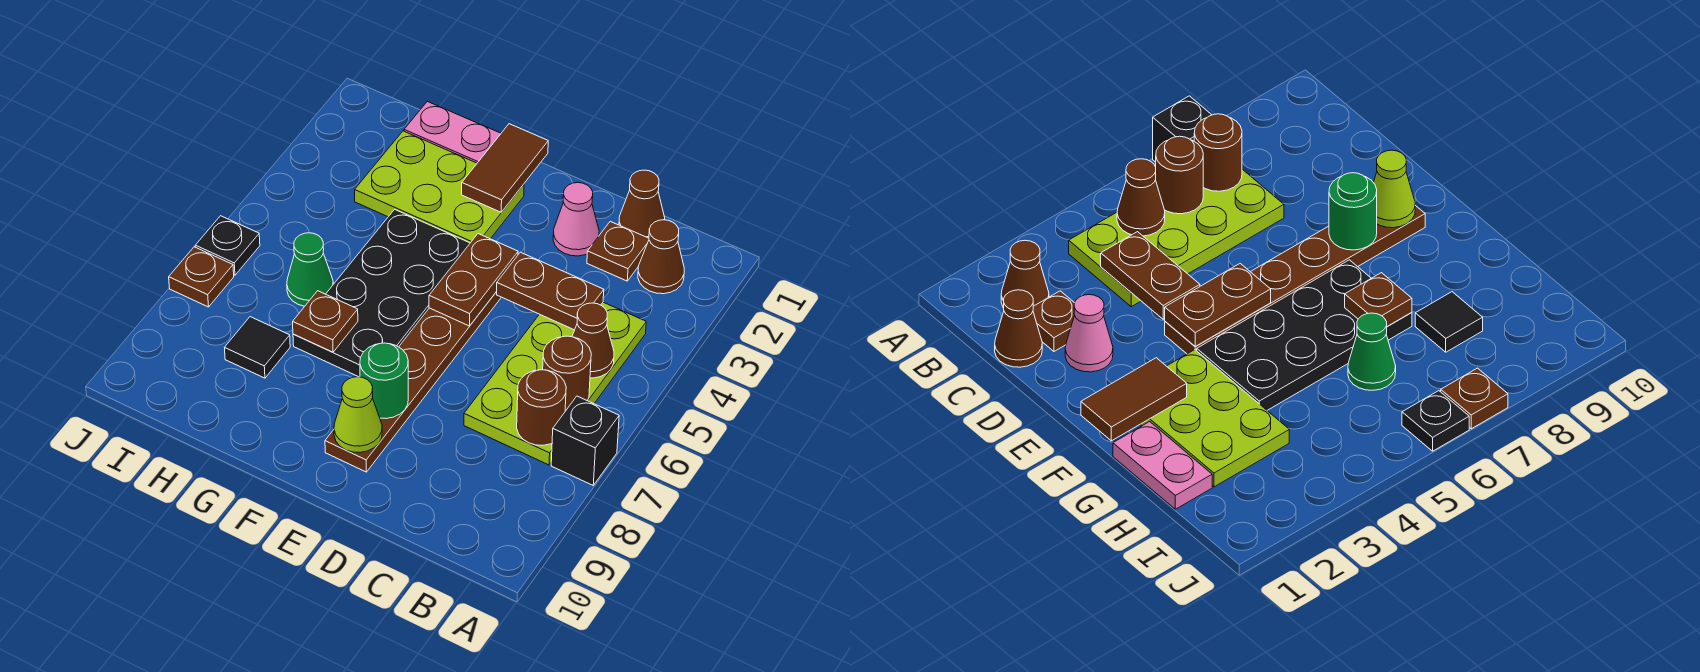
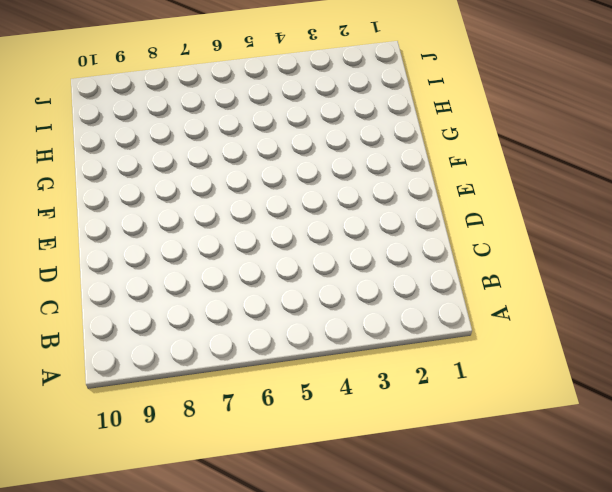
none -> black 1x1 brick [551,396,619,485]
none -> brown 1x1 cone [638,220,684,294]
none -> lime 2x4 plate [464,302,646,465]

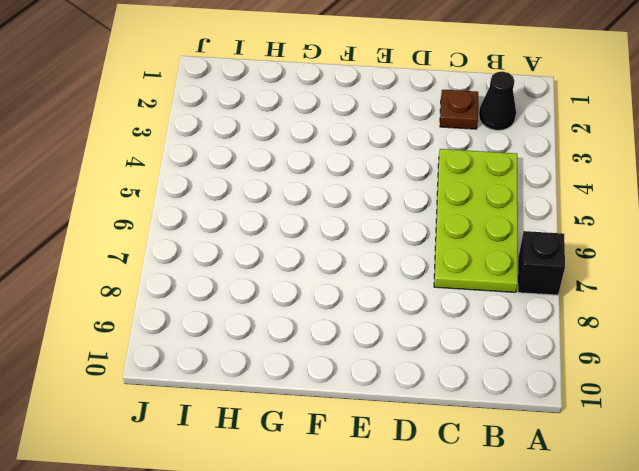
black 1x1 cone [479,71,516,130] -> brown 1x1 cone [638,220,684,294]
none -> brown 1x1 cone [619,170,665,238]
none -> pink 1x1 cone [553,183,599,256]
none -> brown 1x6 plate [325,292,501,472]

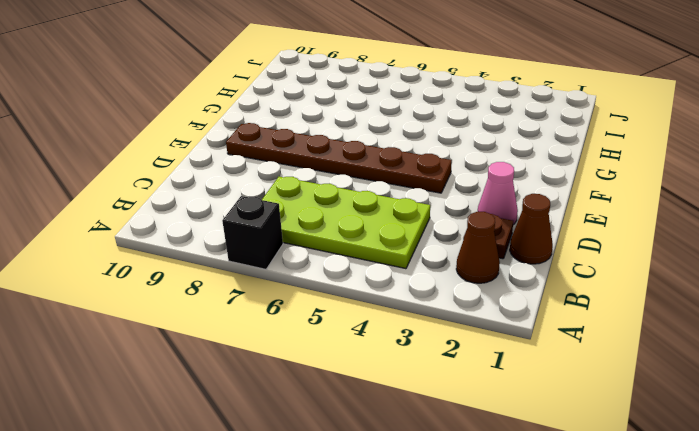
none -> lime 2x3 plate [355,131,524,243]
none -> black 2x4 plate [293,209,470,377]
none -> pink 1x2 plate [404,101,501,163]

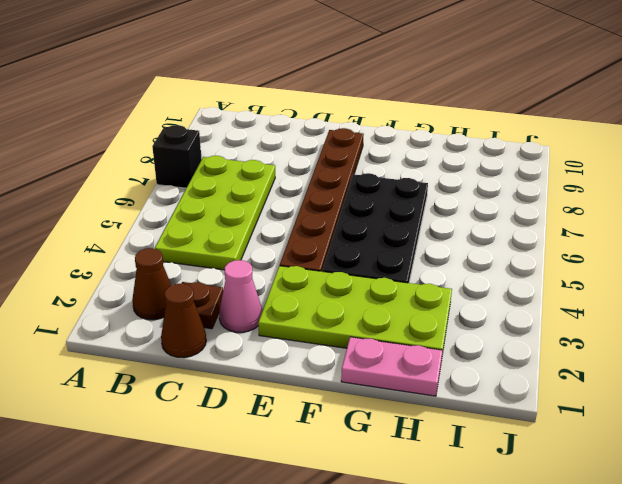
lime 2x4 plate [258,266,452,354] -> lime 2x3 plate [355,131,524,243]
none -> green 1x1 cone [287,233,333,306]
none -> black 1x1 tile [225,317,290,378]
none -> black 1x1 plate [195,216,260,275]

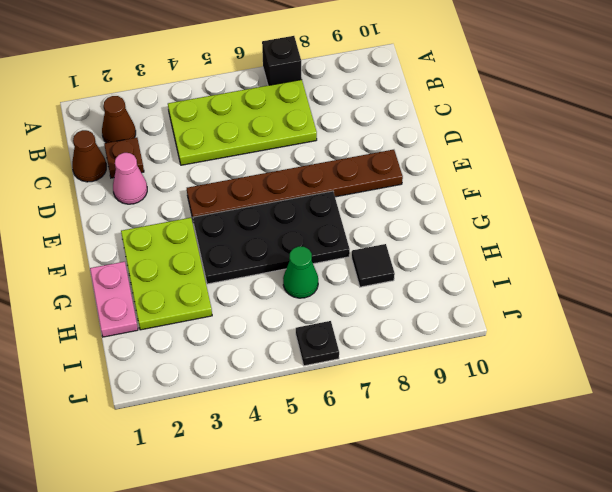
none -> brown 1x1 plate [169,247,234,307]
none -> brown 1x1 cone [572,303,614,378]
none -> brown 1x1 round brick [543,336,591,411]

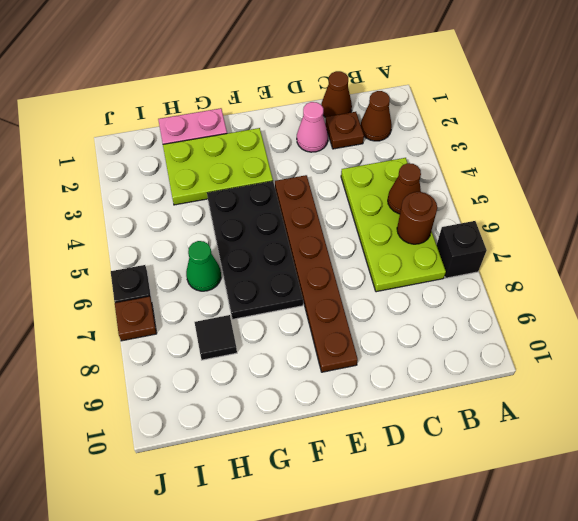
none -> brown 1x1 round brick [517,370,566,445]
none -> brown 1x2 plate [496,252,604,330]
none -> brown 1x2 plate [429,234,518,326]

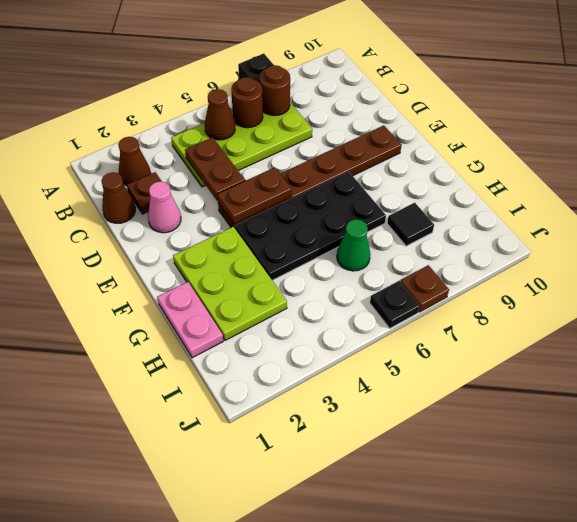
none -> green 1x1 round brick [360,343,408,419]
none -> lime 1x1 cone [334,377,382,453]
none -> brown 1x2 tile [462,124,548,212]

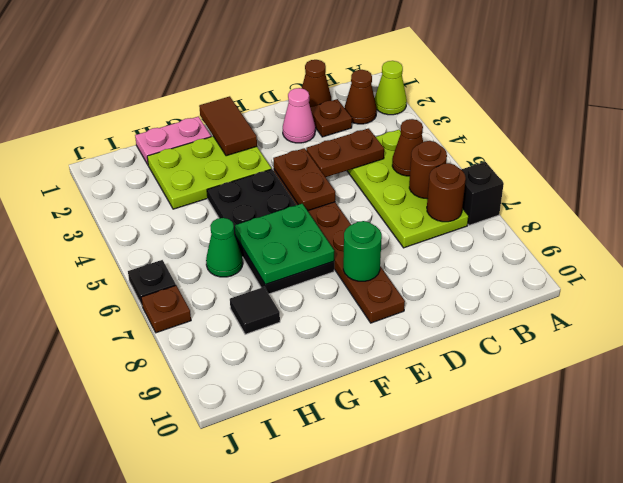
lime 1x1 cone [375,61,407,115] -> lime 1x1 cone moved to [334,377,382,453]
green 2x2 plate [235,204,334,285] -> brown 1x1 plate [293,291,358,352]

